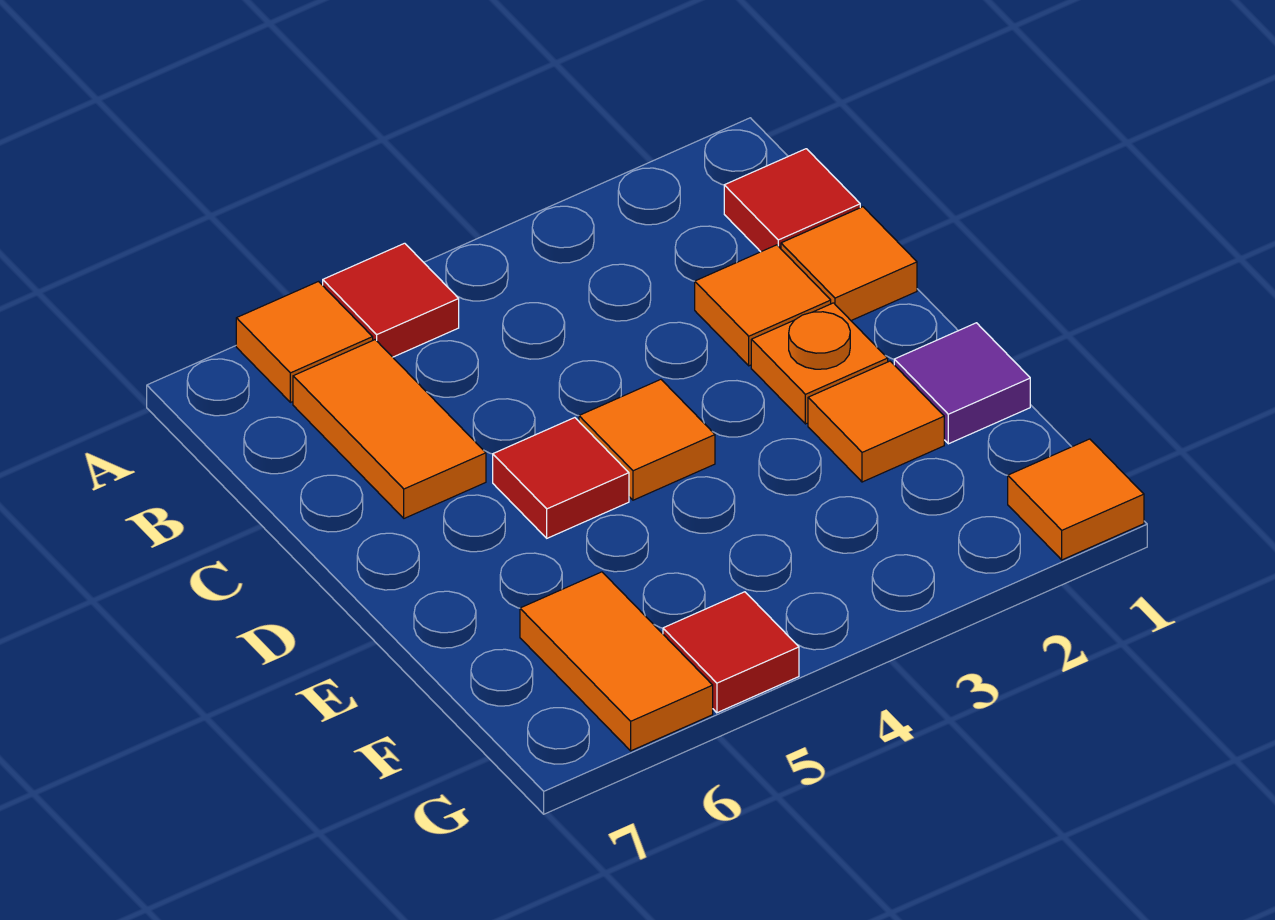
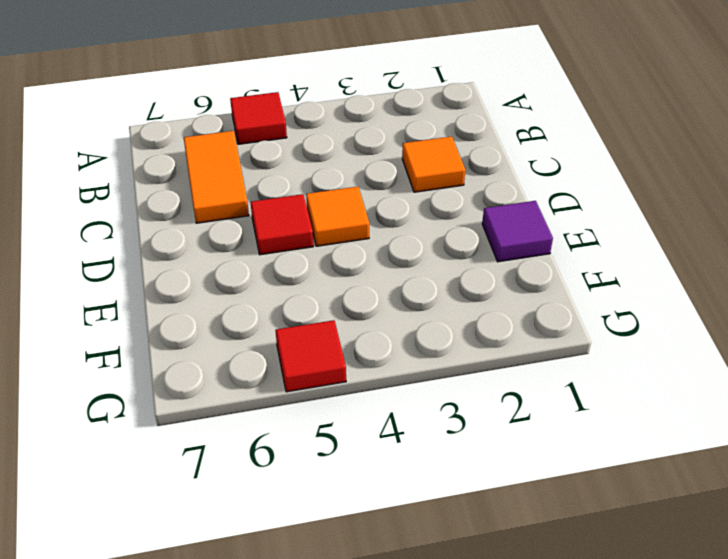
none -> orange 1x1 tile [236,282,373,402]
none -> red 1x1 tile [724,149,860,252]
none -> orange 1x1 tile [781,207,917,320]

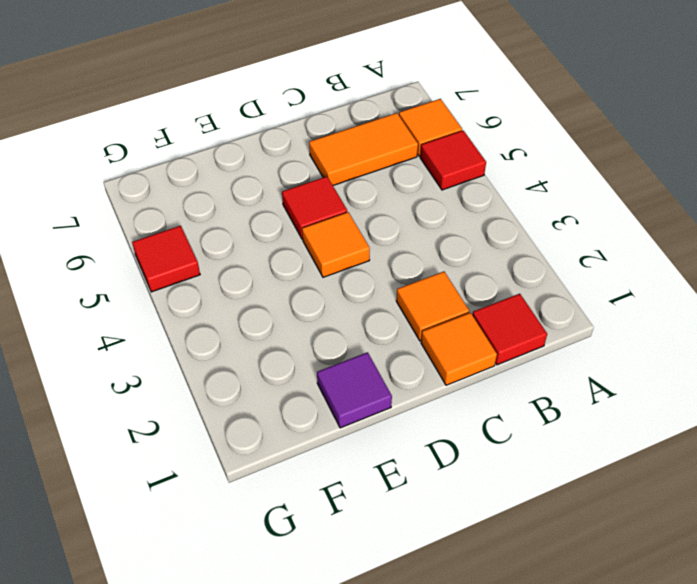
none -> orange 1x1 plate [751,303,888,424]
none -> orange 1x1 tile [808,361,944,482]
none -> orange 1x2 tile [520,572,713,751]

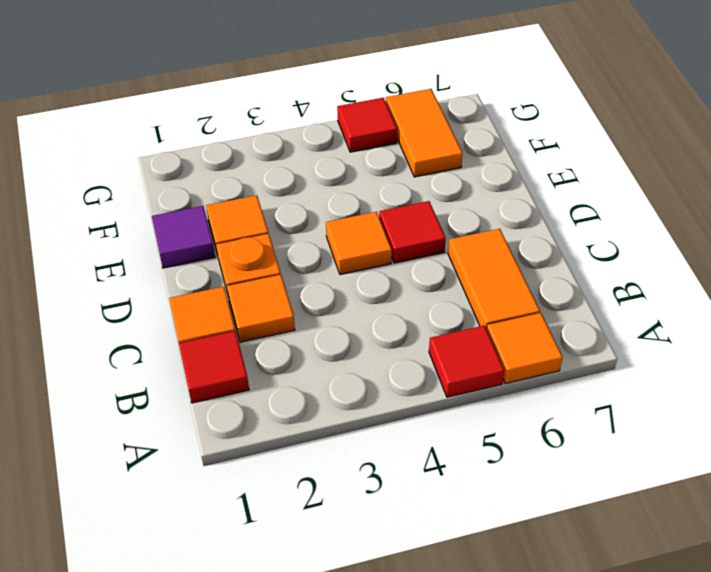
none -> orange 1x1 tile [1008,439,1144,560]

